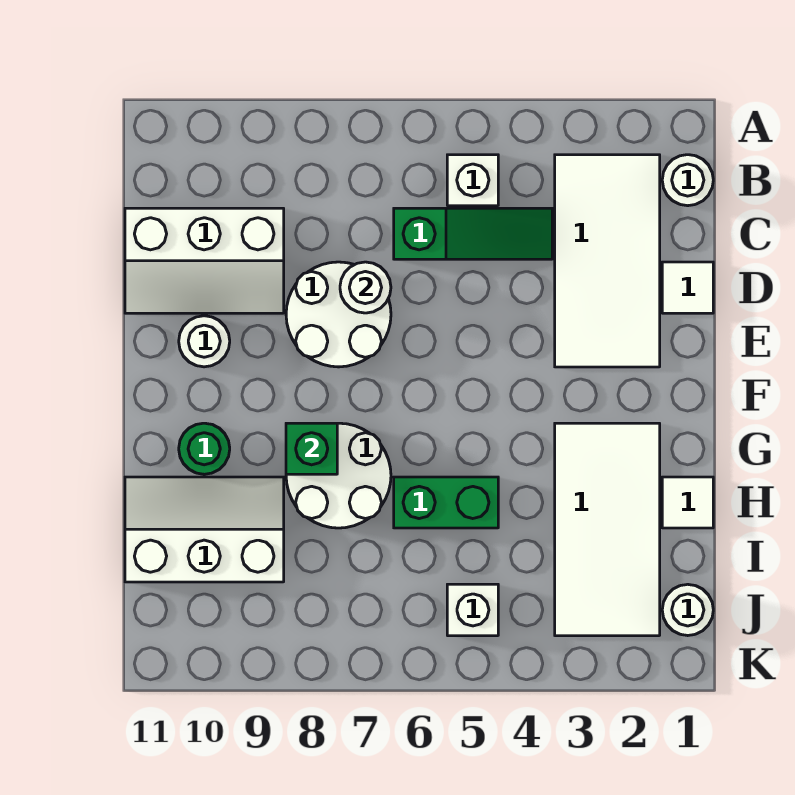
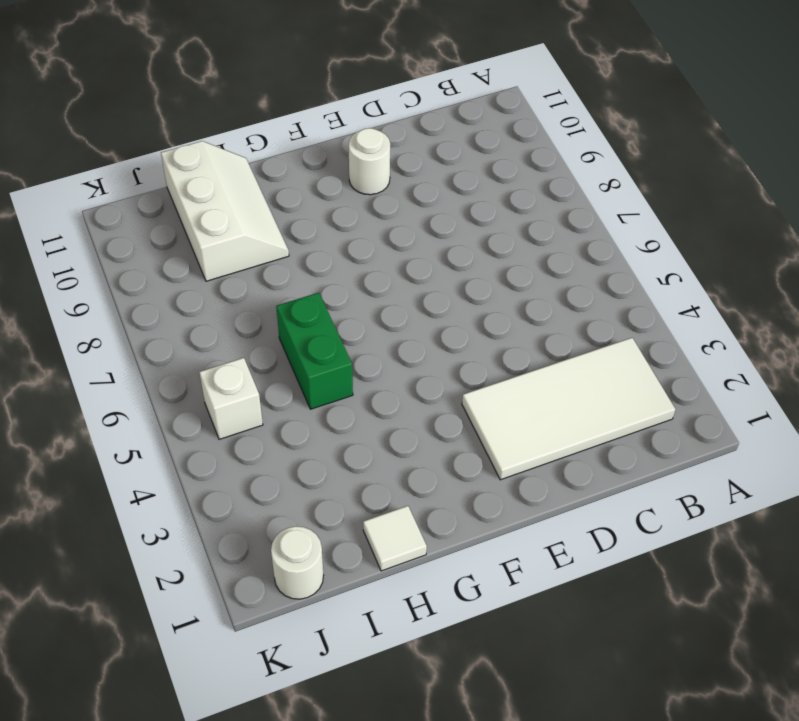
none -> white 1x1 round brick [662,155,713,206]
none -> white 1x1 brick [447,155,498,206]
none -> green 1x3 slope [394,208,552,259]

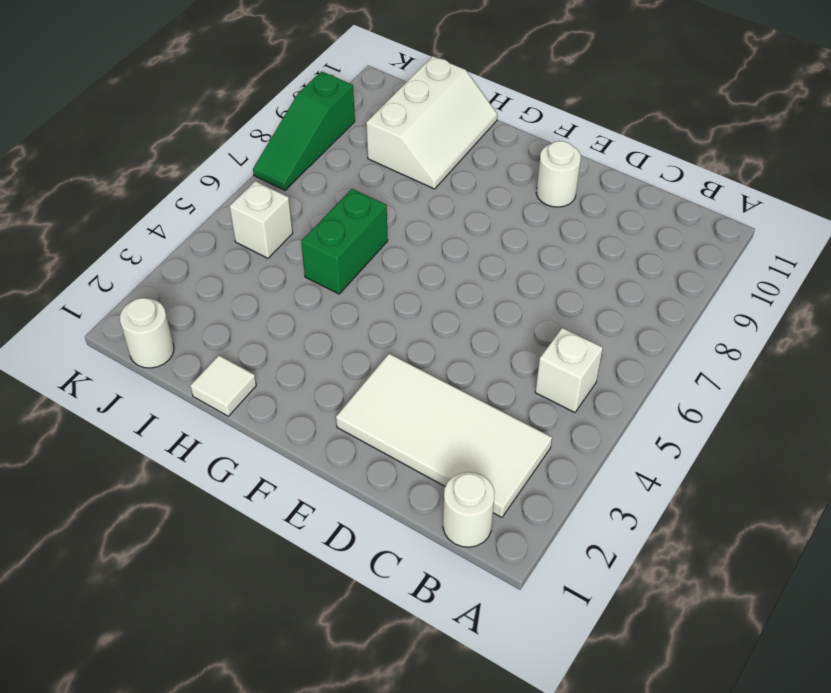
green 1x3 slope [253,71,355,190] -> green 1x3 slope moved to [394,208,552,259]
none -> white 2x3 slope [125,208,284,313]
none -> white 1x1 tile [662,262,713,313]
none -> white 2x2 round brick [286,262,391,367]

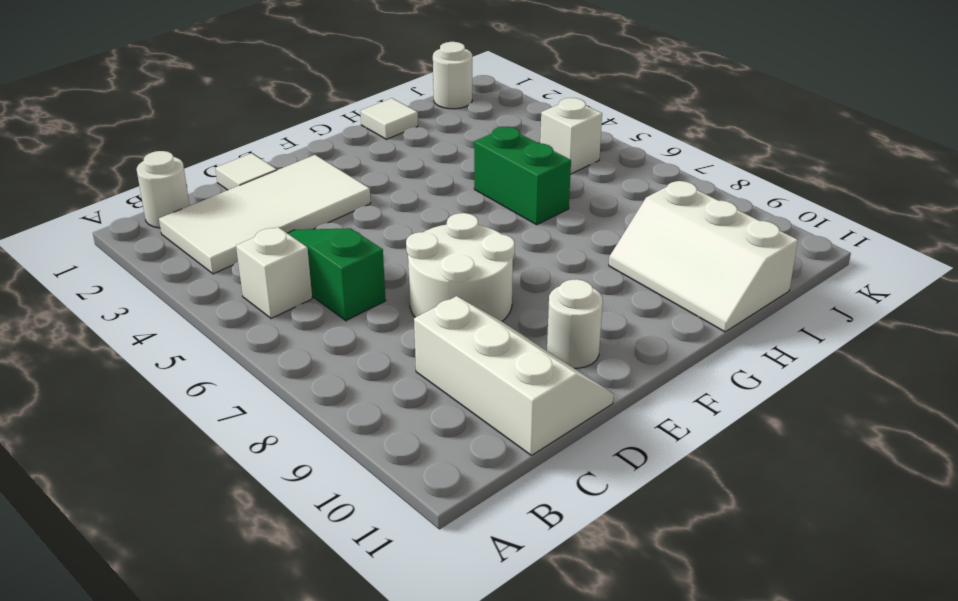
none -> white 2x4 tile [555,423,660,636]
none -> white 2x2 round brick [286,423,391,528]
none -> green 1x1 round brick [179,423,230,474]

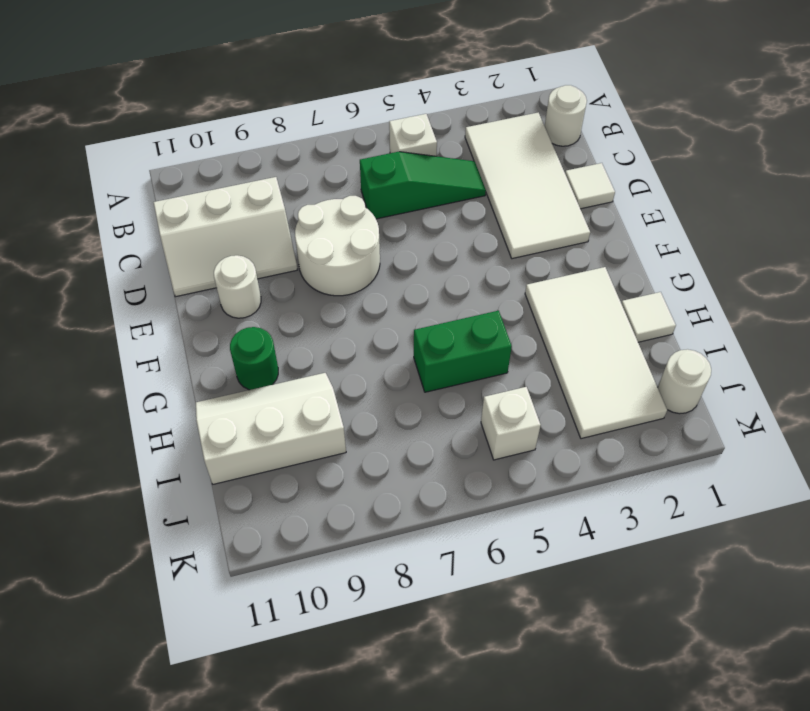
none -> white 2x2 round brick [286,423,391,528]
none -> white 1x1 round brick [340,262,391,313]
none -> green 1x1 brick [286,423,337,474]

